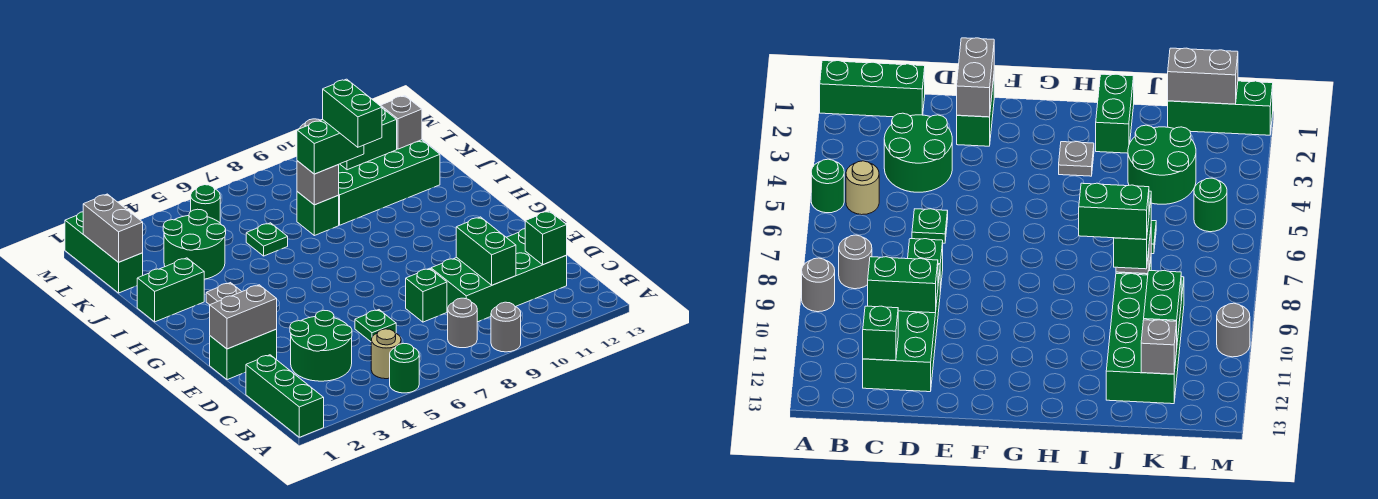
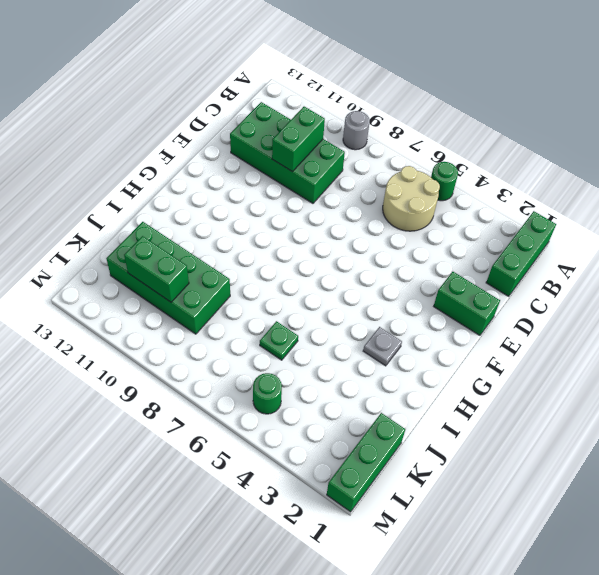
tan 2x2 round brick [383,166,440,231] -> tan 1x1 round brick [371,329,401,379]
none -> grey 1x1 round brick [448,298,477,348]
none -> green 2x2 round brick [290,310,352,381]
none -> green 1x1 plate [355,310,396,342]

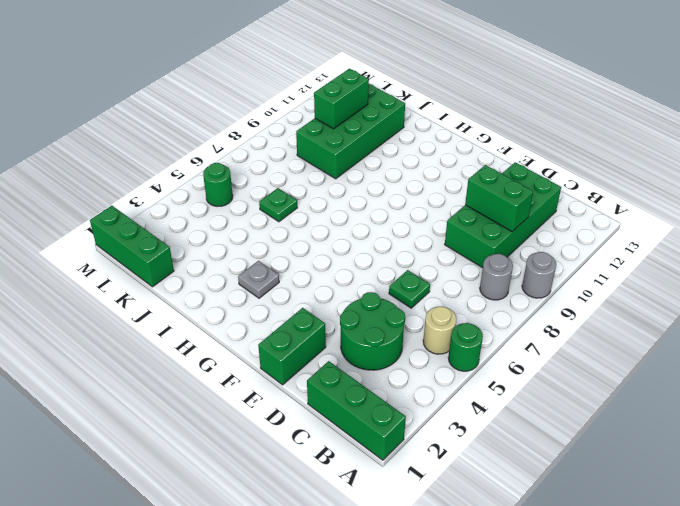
none -> green 1x1 brick [406,268,447,322]
none -> green 1x2 brick [137,258,204,322]
none -> green 2x2 round brick [163,209,226,279]

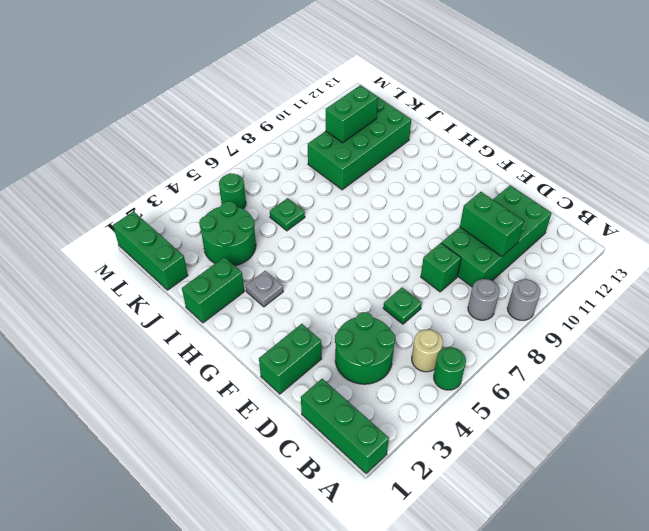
none -> green 1x1 brick [297,192,339,236]
none -> grey 1x1 round brick [1217,303,1250,357]
none -> green 1x1 brick [525,211,567,265]

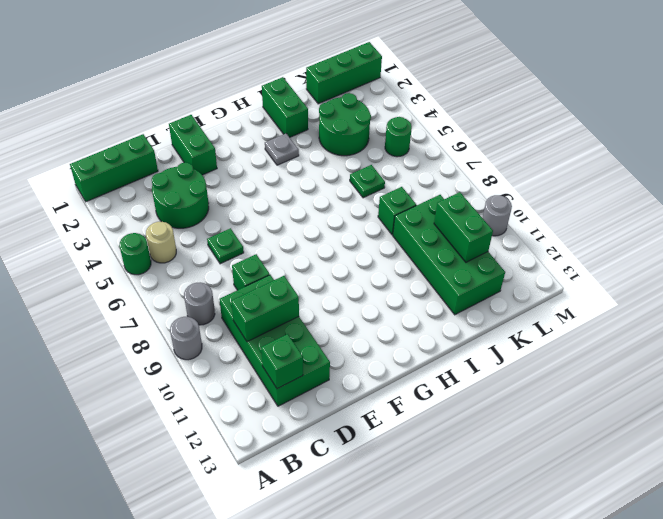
none -> grey 1x2 brick [210,285,277,349]
none -> grey 1x1 brick [297,161,339,205]
none -> grey 1x2 brick [83,194,143,262]

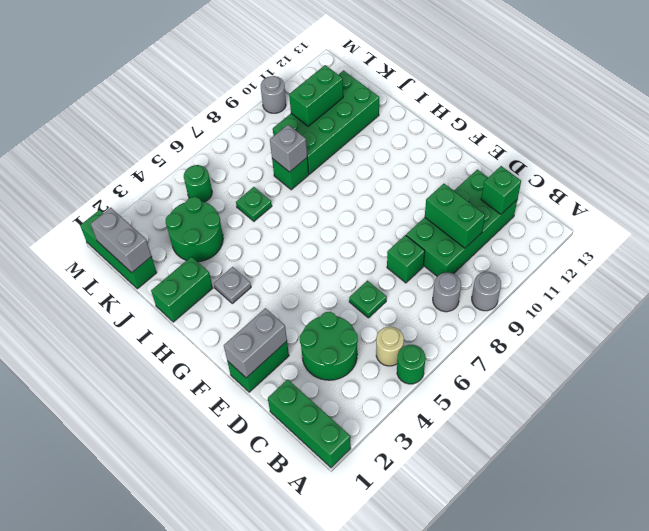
none -> grey 1x1 brick [381,96,422,149]
none -> green 1x2 brick [297,120,364,174]
none -> green 1x2 brick [323,79,382,147]

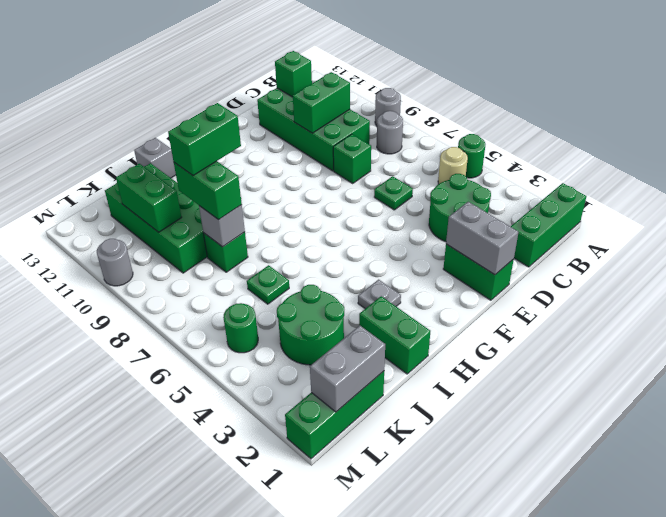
grey 1x1 brick [134,138,176,178] -> grey 1x1 brick moved to [381,96,422,149]

